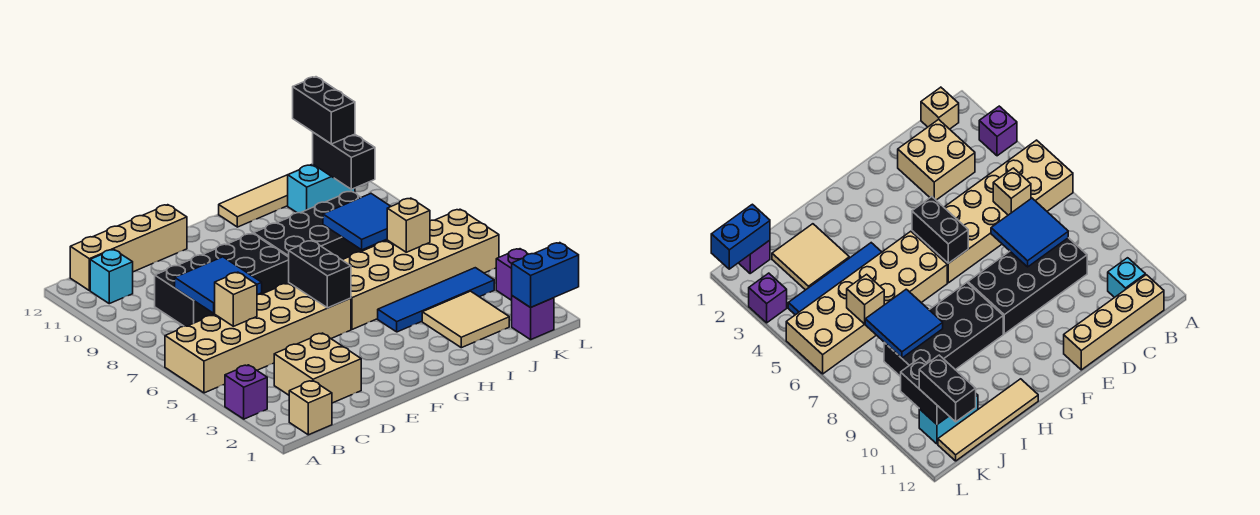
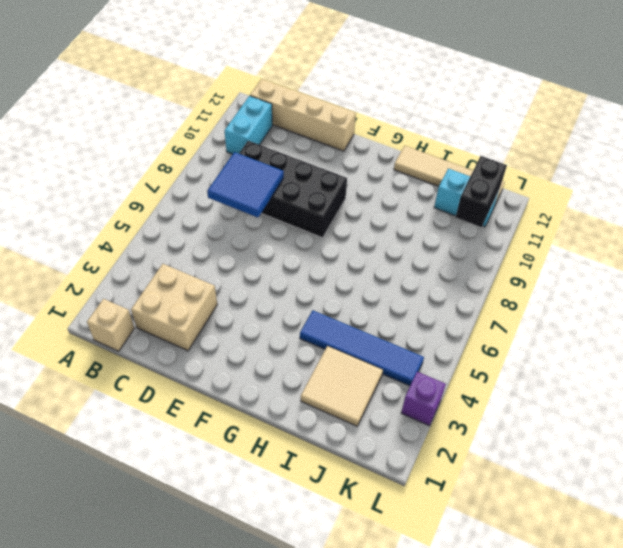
cyan 1x2 brick [224,96,272,154] -> cyan 1x1 brick [90,249,133,304]
none -> purple 1x1 brick [225,365,267,419]
none -> tan 2x6 brick [165,283,351,393]
none -> tan 2x6 brick [343,209,499,329]

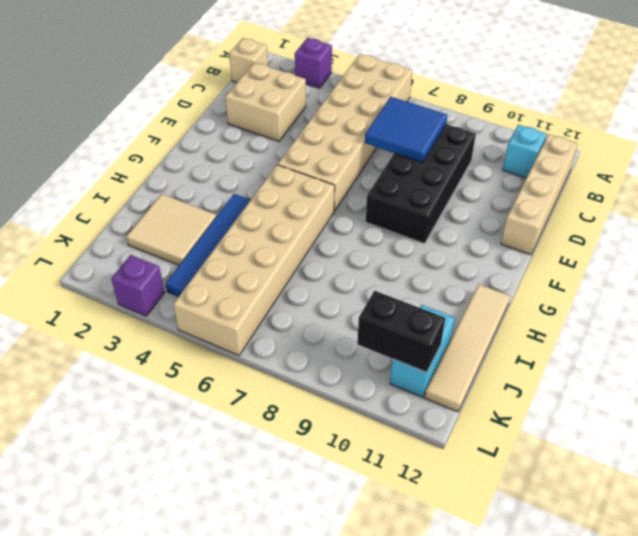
none -> black 2x4 brick [254,191,387,260]
none -> purple 1x1 brick [512,296,554,340]
none -> tan 1x1 brick [215,272,257,326]

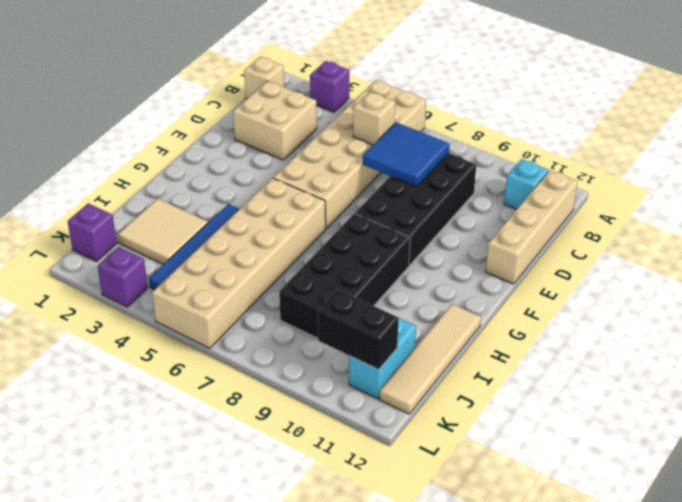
none -> black 1x2 brick [289,241,351,308]
none -> blue 2x2 tile [323,194,391,250]
none -> tan 1x1 brick [387,198,430,252]

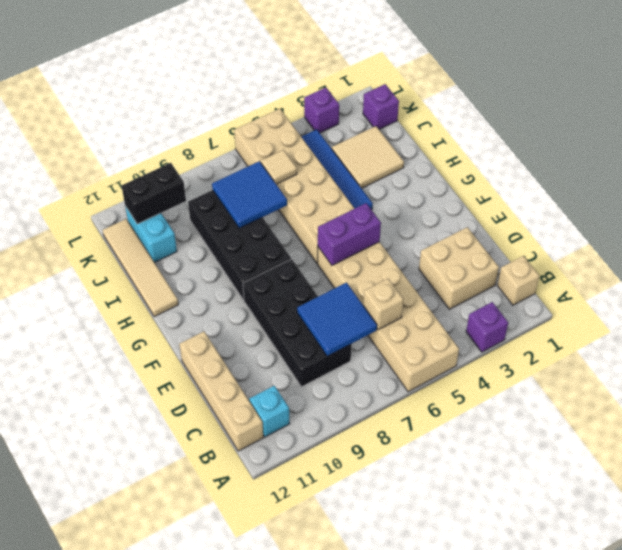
purple 1x2 brick [318,203,381,265] -> black 1x2 brick [289,241,351,308]
tan 1x1 tile [261,150,297,184] -> tan 1x1 brick [387,198,430,252]
none -> blue 1x2 brick [512,243,579,307]
none -> black 1x2 brick [293,77,355,144]

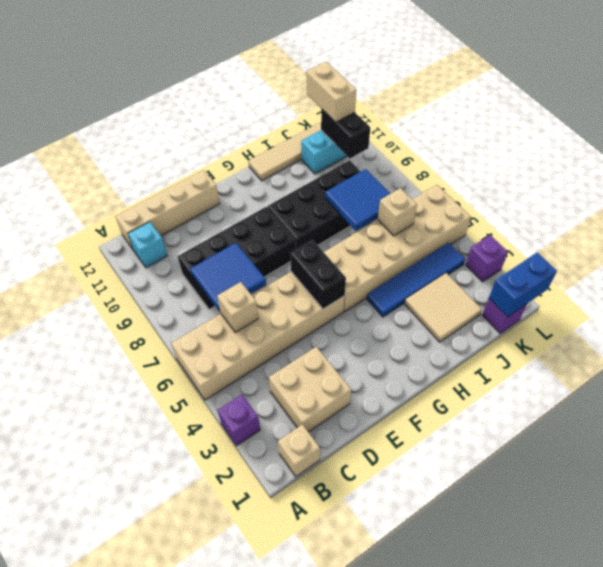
tan 1x2 brick [307,62,356,122] -> black 1x2 brick [293,77,355,144]

